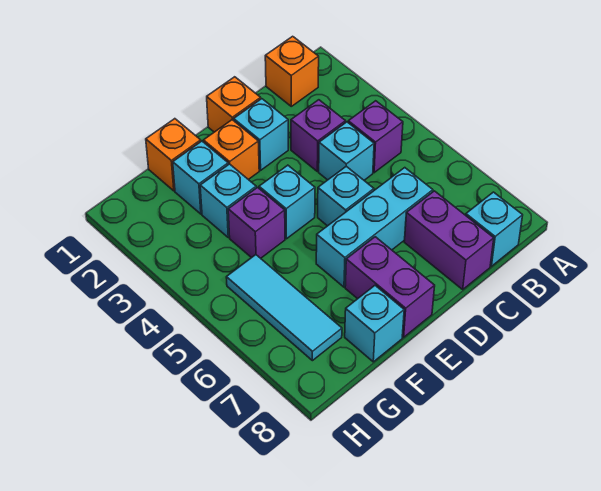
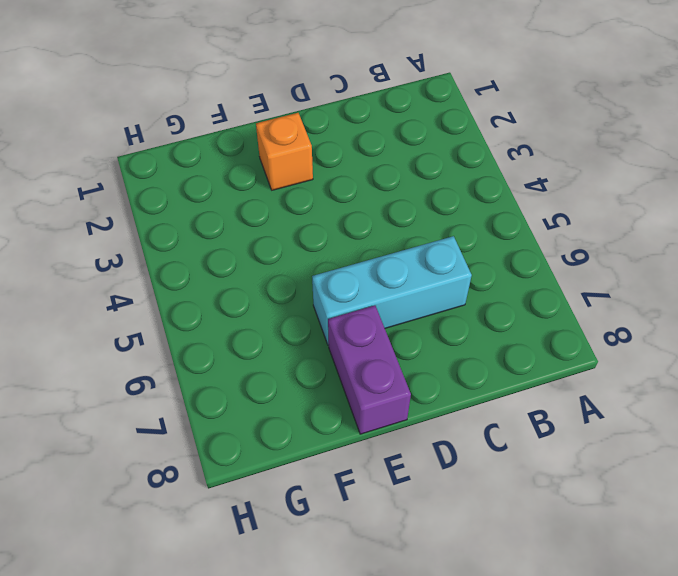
none -> orange 1x1 brick [265,36,319,106]
none -> purple 1x1 brick [348,101,403,173]
none -> cyan 1x1 brick [466,192,523,266]

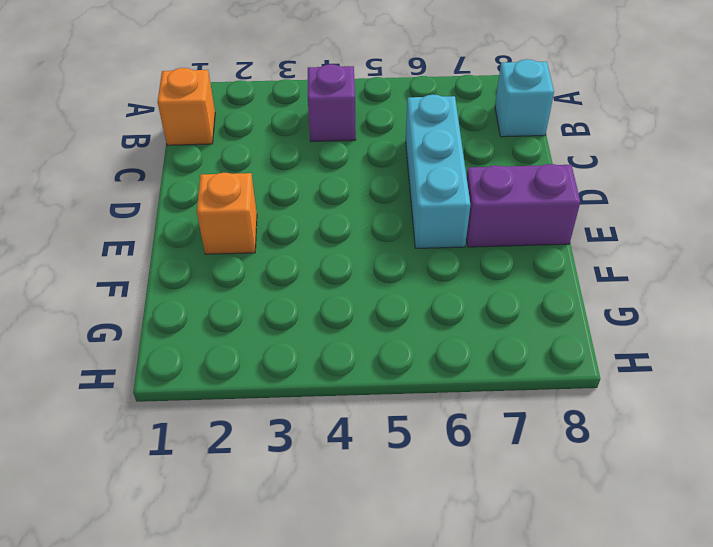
none -> purple 1x1 brick [291,100,346,171]
none -> cyan 1x1 brick [319,122,374,180]
none -> purple 1x2 brick [404,191,494,289]

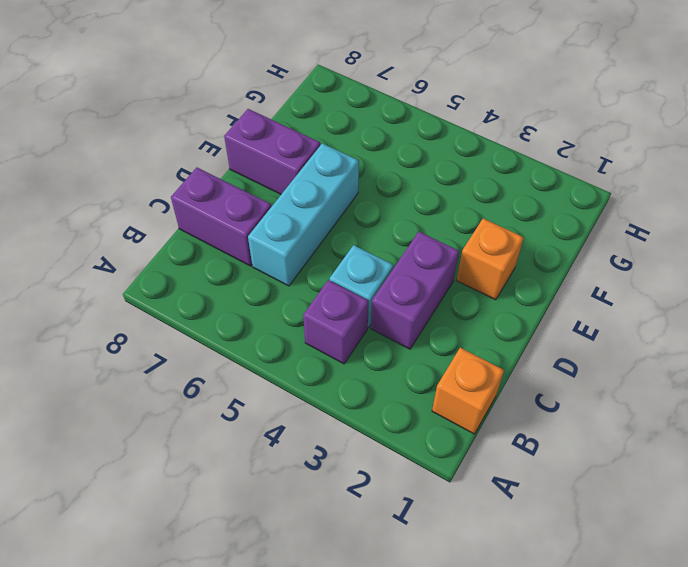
purple 1x2 brick [371,232,459,349] -> purple 1x1 brick [291,100,346,171]
none -> cyan 1x1 brick [466,192,523,266]
none -> orange 1x1 brick [207,77,261,132]
none -> cyan 1x1 brick [234,99,288,170]

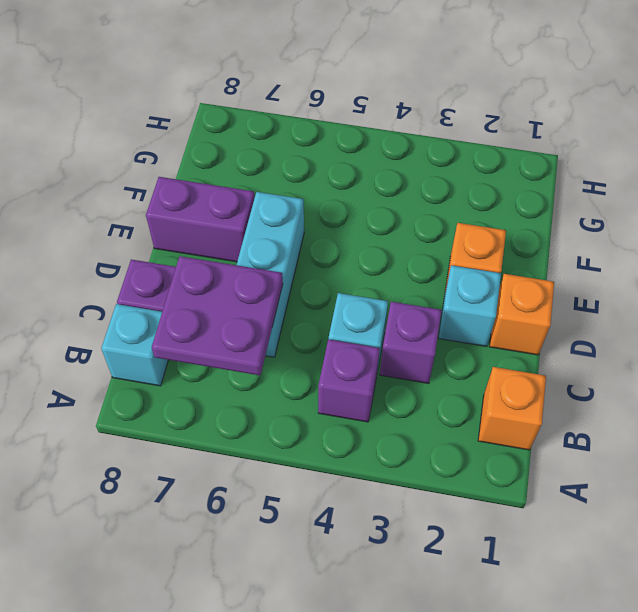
purple 2x2 plate [152,256,283,375] -> none
none -> cyan 1x1 brick [318,166,374,226]
none -> cyan 1x1 brick [259,165,315,239]
none -> orange 1x1 brick [146,119,201,191]

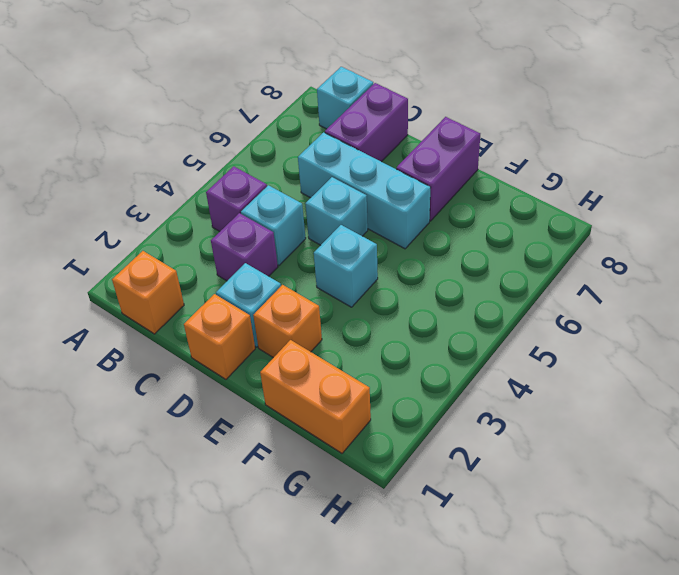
orange 1x2 brick [260,340,371,453] -> orange 1x1 brick [146,119,201,191]
none -> cyan 1x1 brick [173,141,228,214]
none -> cyan 1x1 brick [200,164,256,237]
none -> purple 1x1 brick [228,188,285,258]

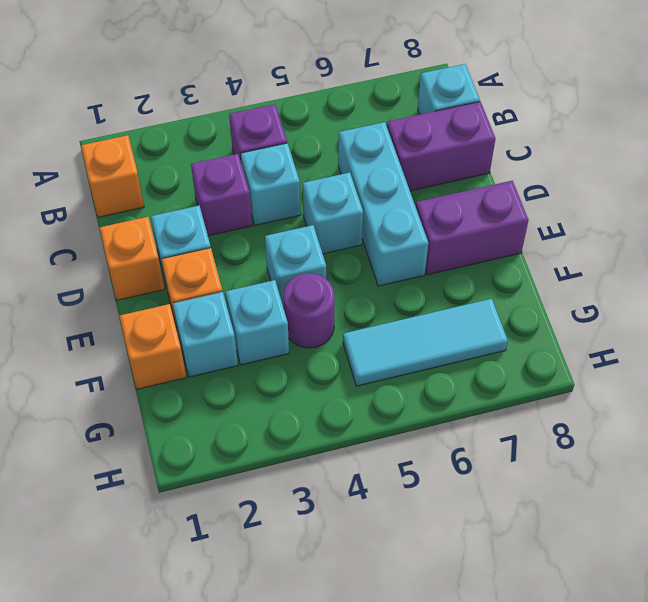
purple 1x1 round brick [283,273,335,348] -> purple 1x1 brick [228,188,285,258]
none -> cyan 1x1 brick [345,286,404,362]

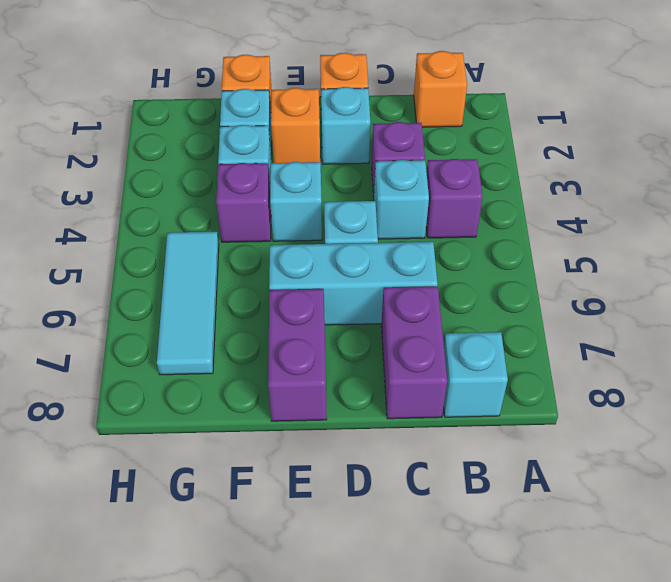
none -> cyan 1x1 brick [345,286,404,362]

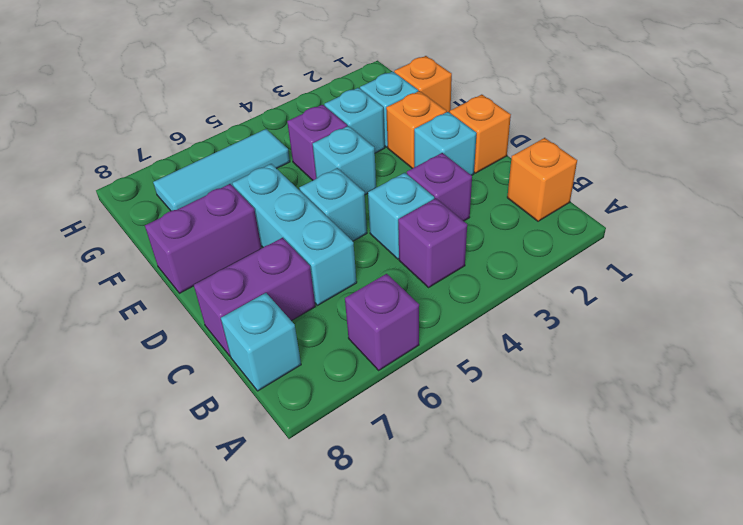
purple 1x1 brick [345,274,419,370] -> none
none -> cyan 1x1 brick [345,286,404,362]

